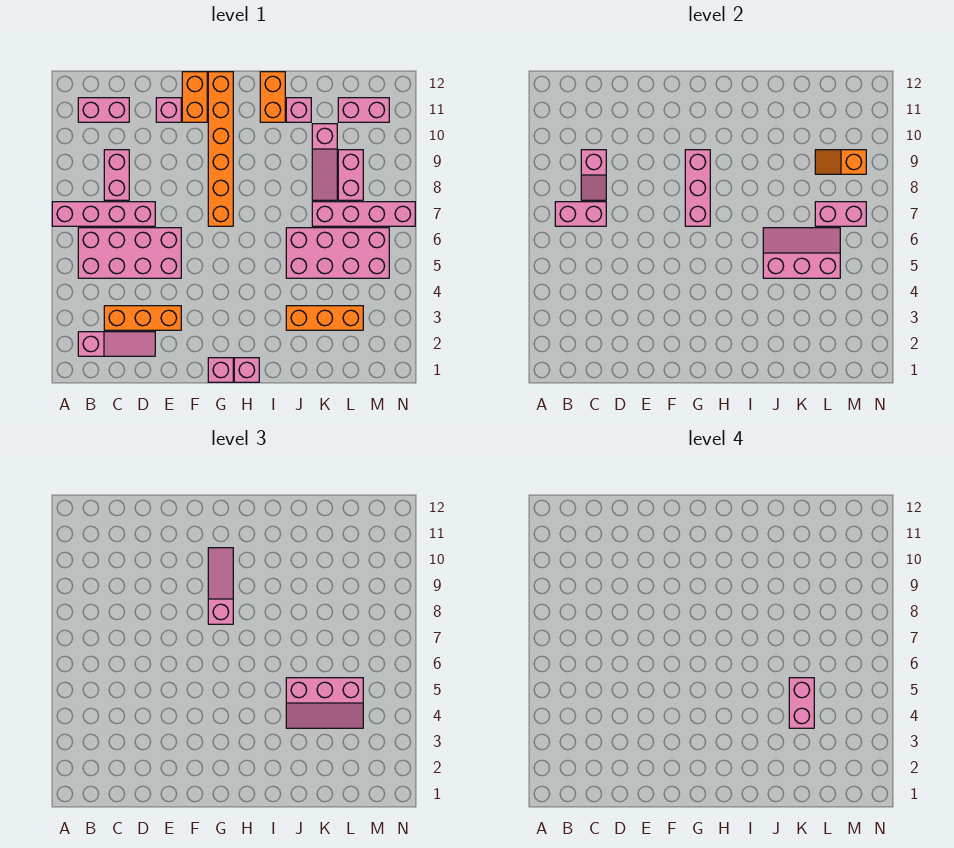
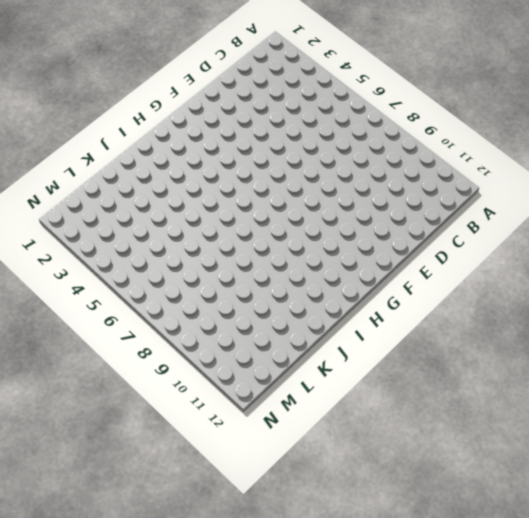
none -> pink 1x4 brick [52,202,155,226]
none -> pink 1x3 slope [78,332,155,356]
none -> pink 2x4 brick [78,228,181,278]

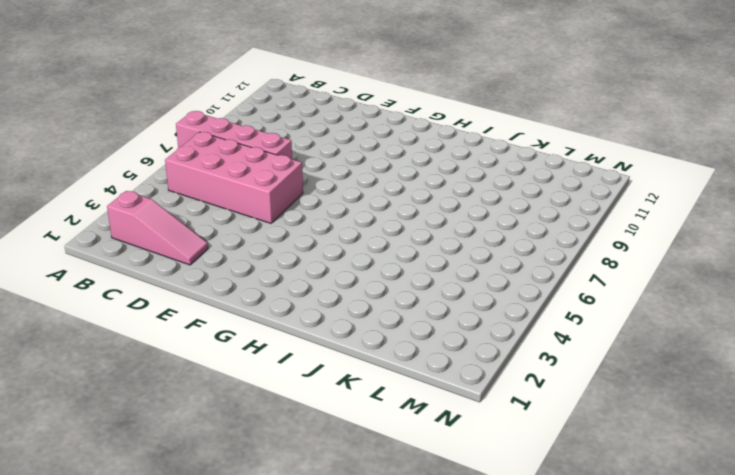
none -> pink 1x2 brick [78,98,129,122]
none -> orange 1x3 brick [104,306,181,330]
none -> pink 1x2 brick [104,150,129,200]

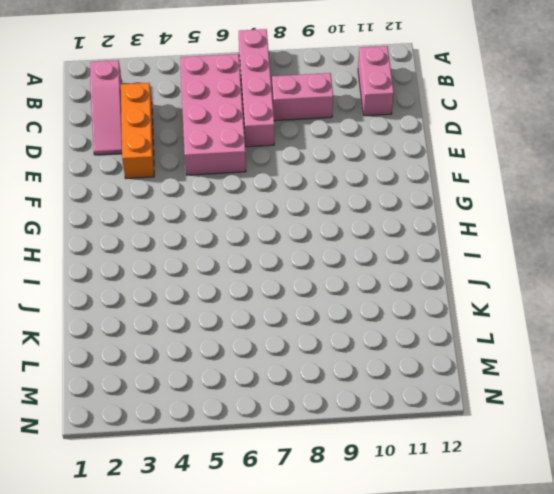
none -> pink 1x1 brick [156,98,181,122]
none -> orange 1x2 brick [182,72,207,122]
none -> pink 1x1 brick [208,358,233,382]

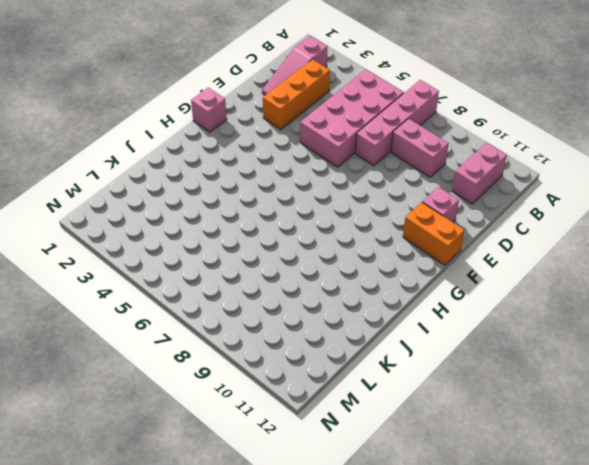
none -> orange 1x6 brick [208,72,233,226]
none -> pink 1x1 brick [234,358,259,382]
none -> orange 1x2 brick [260,72,285,122]

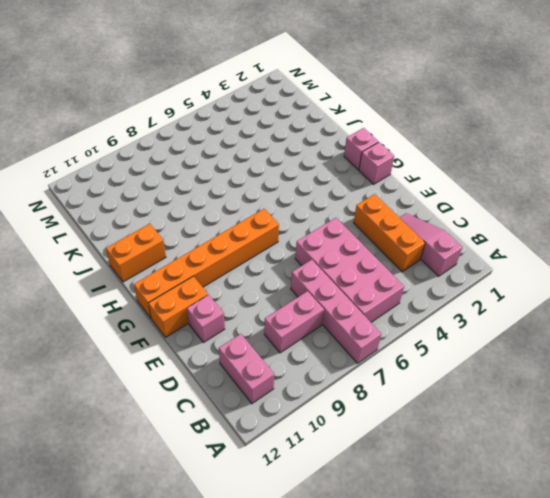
none -> orange 1x3 brick [286,306,363,330]
none -> pink 2x4 brick [286,228,389,278]
none -> pink 1x1 brick [286,98,311,122]

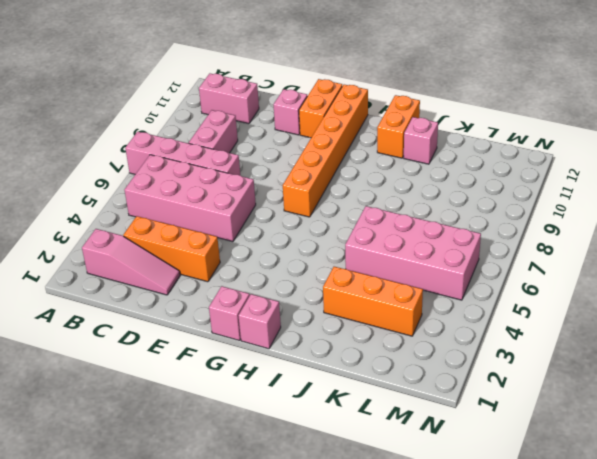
none -> pink 1x4 brick [312,202,415,226]
none -> pink 1x3 slope [312,124,337,200]
none -> pink 1x2 brick [338,150,363,200]

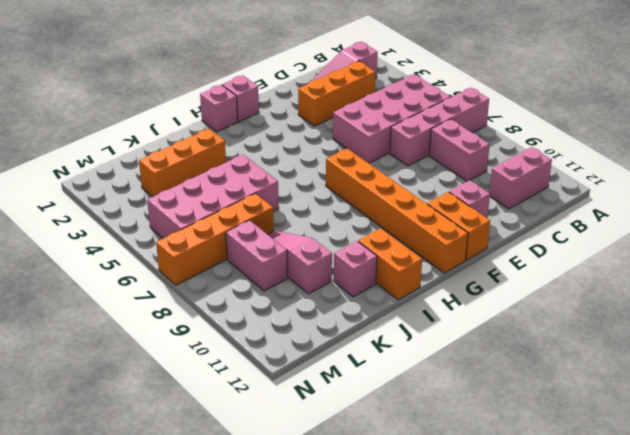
orange 1x4 brick [156,193,274,285] -> pink 1x4 brick [312,202,415,226]
none -> pink 1x2 brick [338,98,389,122]
none -> pink 1x2 brick [555,202,606,226]
none -> pink 1x2 slope [581,150,606,200]

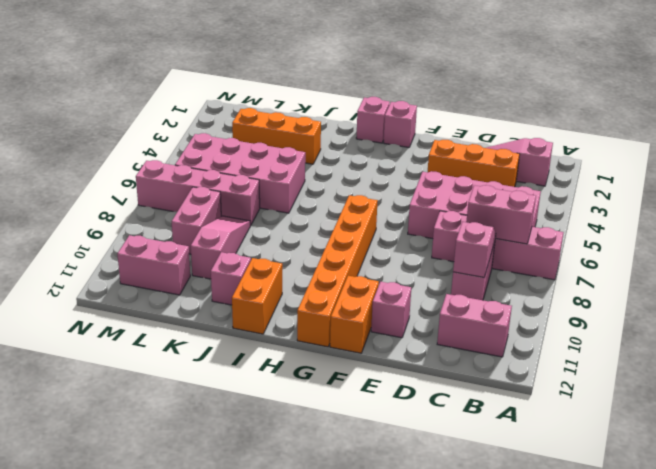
none -> pink 1x3 brick [685,150,710,226]
none -> pink 2x3 slope [763,228,840,278]
none -> pink 1x2 brick [815,202,866,226]

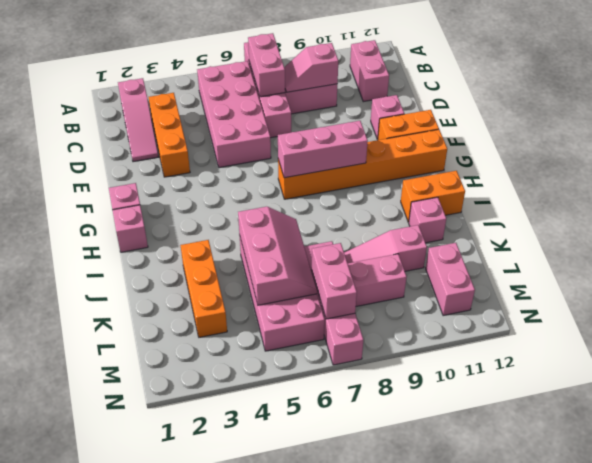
none -> orange 1x2 slope [815,150,866,174]
none -> pink 1x3 slope [208,548,233,624]
none -> pink 2x3 slope [286,678,363,728]

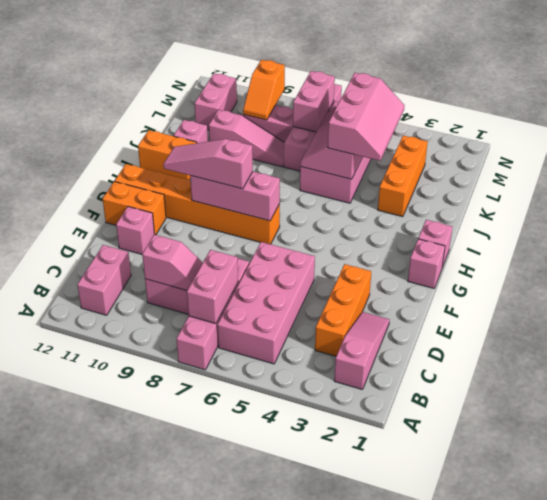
none -> pink 1x2 brick [789,678,814,728]

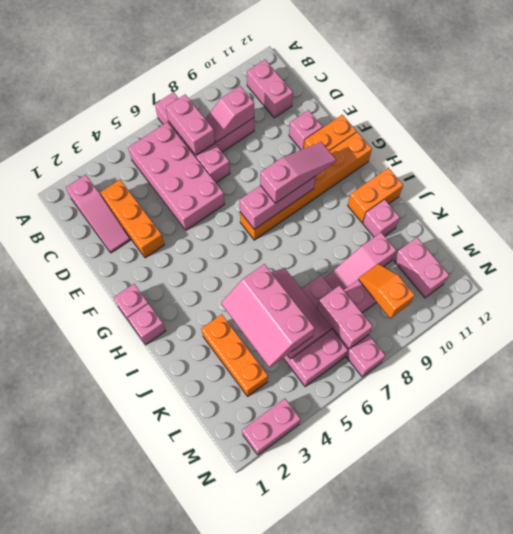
pink 1x2 brick [242,399,300,455] -> pink 1x2 brick moved to [789,678,814,728]

